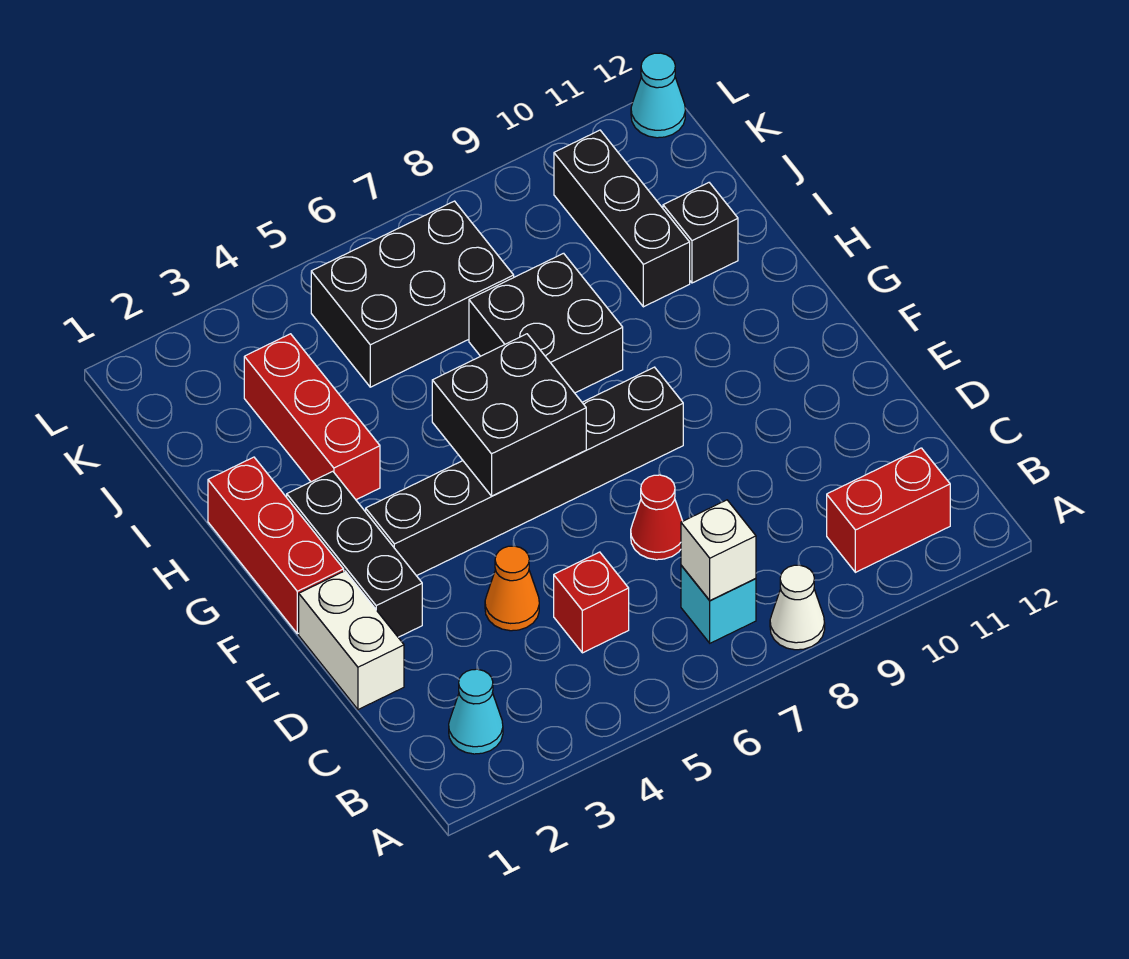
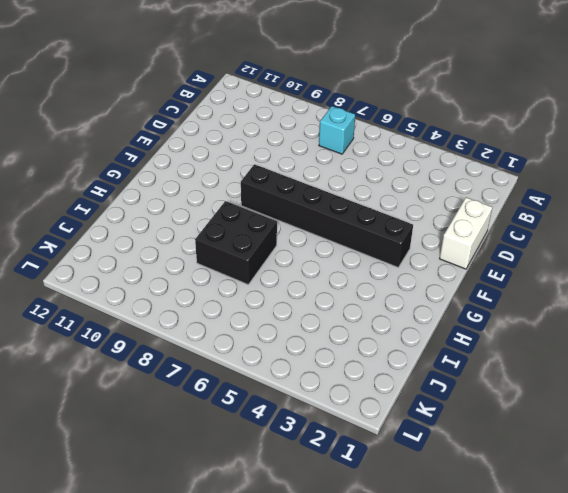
none -> white 1x1 cone [770,565,825,650]
none -> cyan 1x1 cone [449,669,503,754]
none -> red 1x2 brick [827,448,950,572]

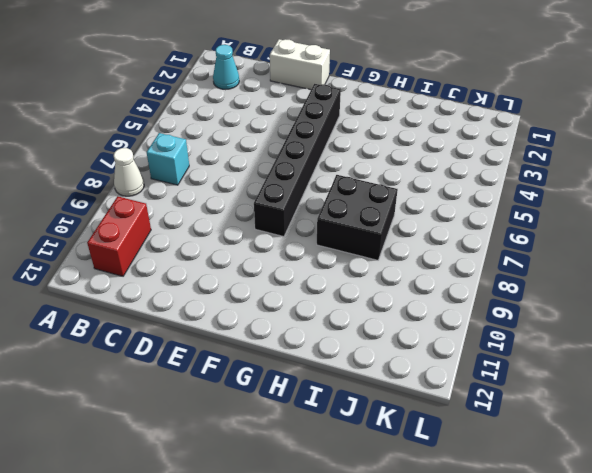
none -> red 1x1 brick [554,552,629,653]
none -> orange 1x1 cone [485,546,539,631]
none -> red 1x1 cone [631,475,683,560]

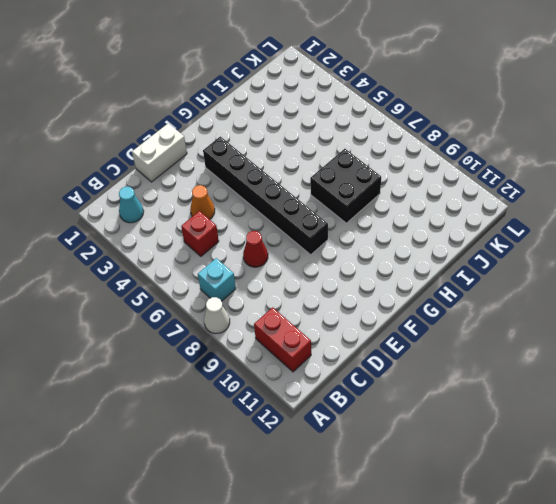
none -> black 1x3 brick [287,471,422,637]
none -> red 1x3 brick [208,457,344,634]
none -> red 1x3 brick [244,334,380,500]

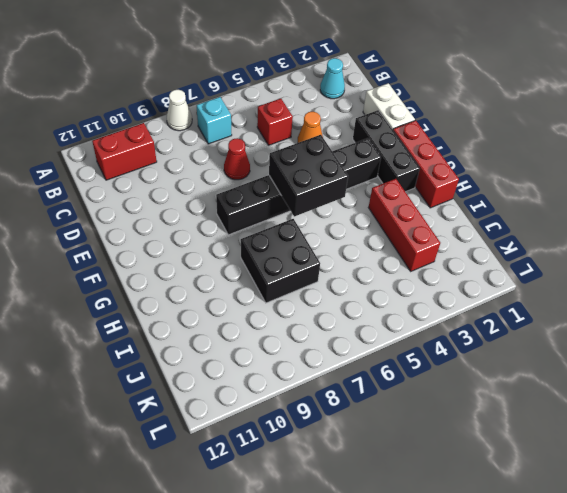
none -> black 1x3 brick [554,130,690,307]
none -> black 1x1 brick [663,183,738,283]
none -> black 2x3 brick [311,201,514,387]

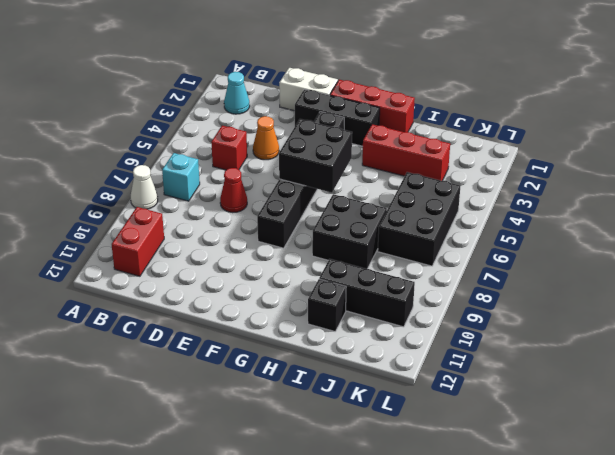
none -> cyan 1x1 cone [631,53,685,138]
none -> white 1x1 brick [681,500,756,600]

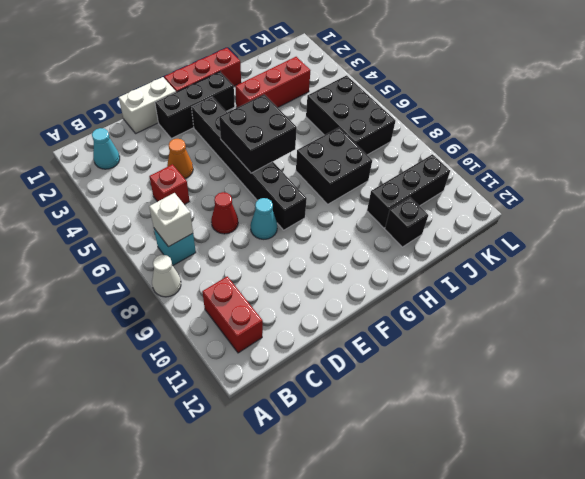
cyan 1x1 cone [251,198,277,239] -> cyan 1x1 cone moved to [631,53,685,138]

